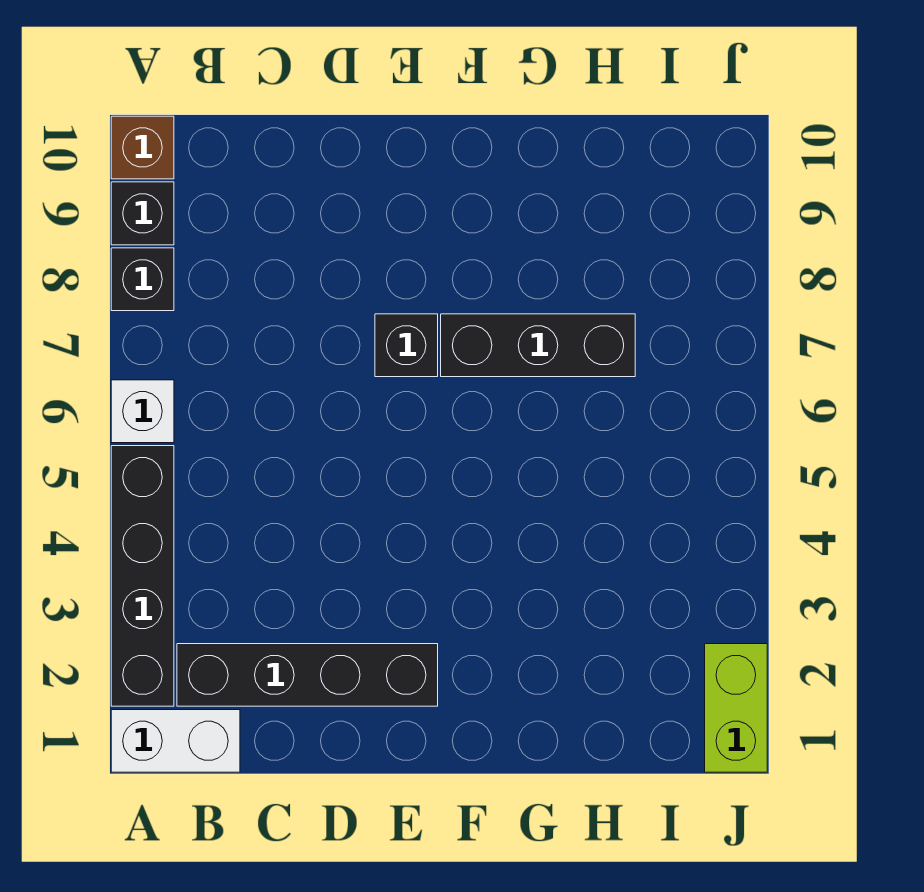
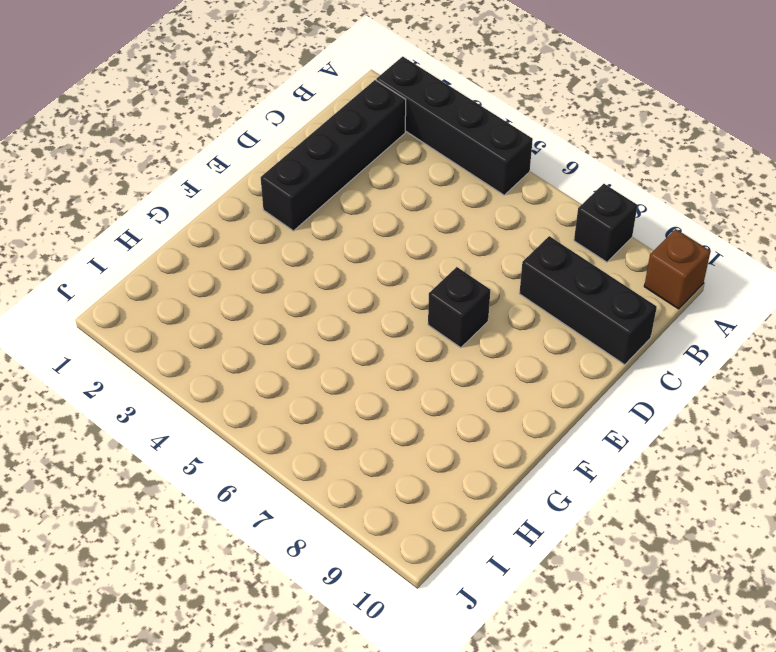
black 1x3 brick [519,236,657,365] -> black 1x3 brick turned to [441,314,635,377]
none -> white 1x2 brick [111,710,240,772]
none -> white 1x1 brick [111,380,174,443]

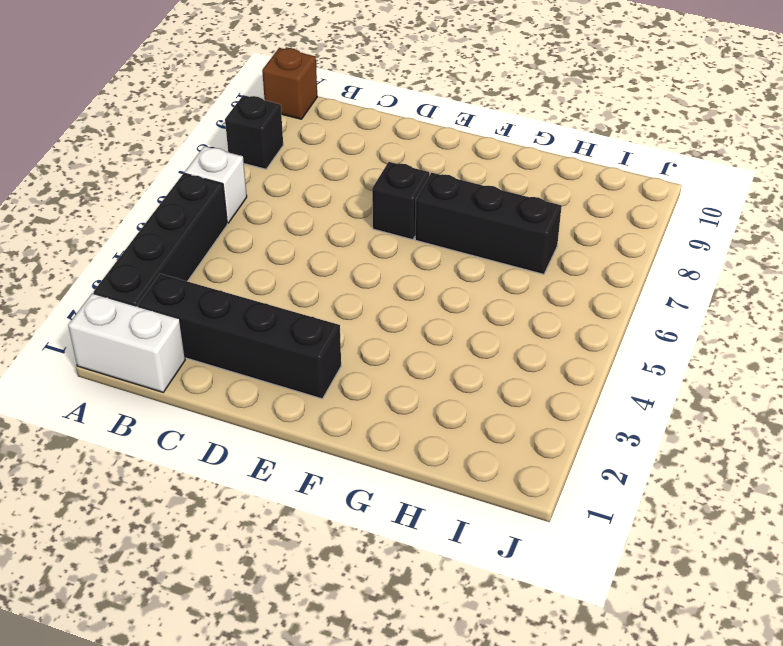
none -> black 1x1 brick [111,182,174,245]
none -> lime 1x2 brick [705,644,767,772]

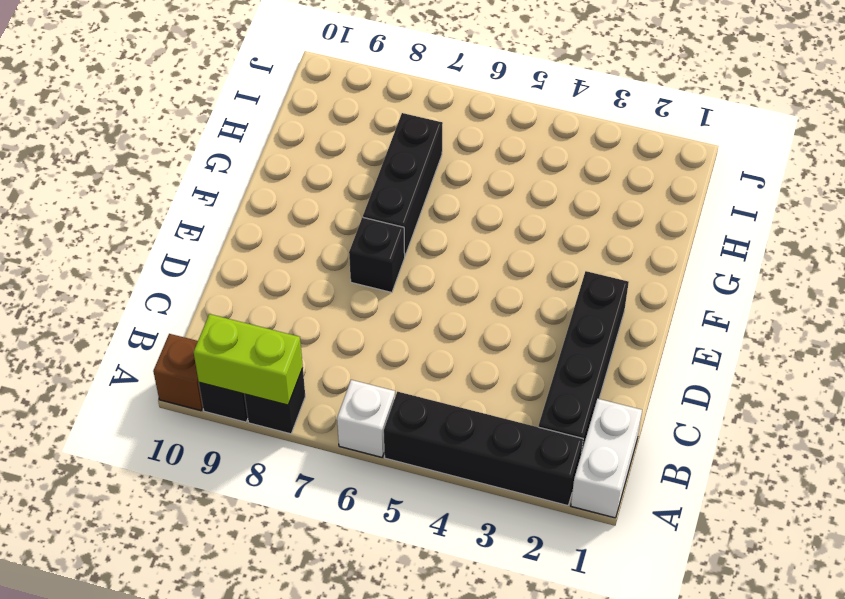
lime 1x2 brick [194,314,303,405] -> lime 1x2 brick moved to [705,644,767,772]

